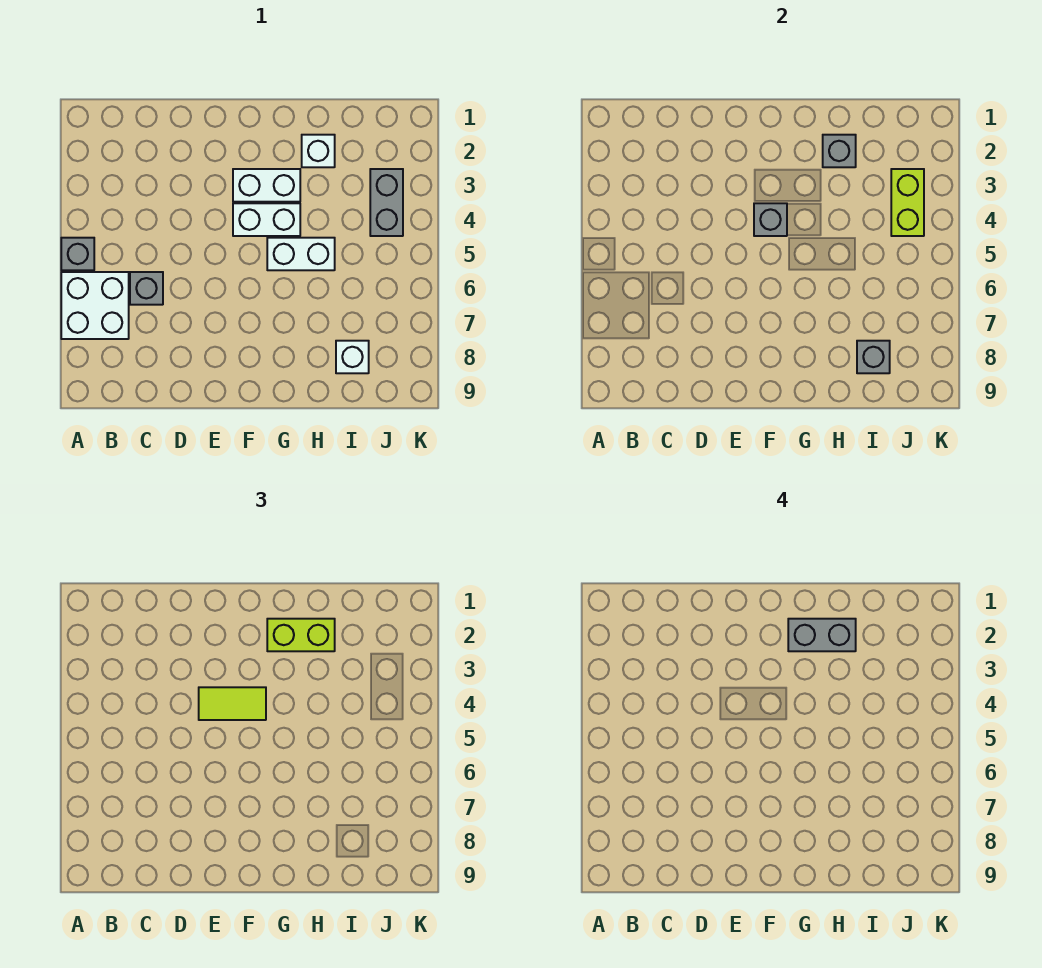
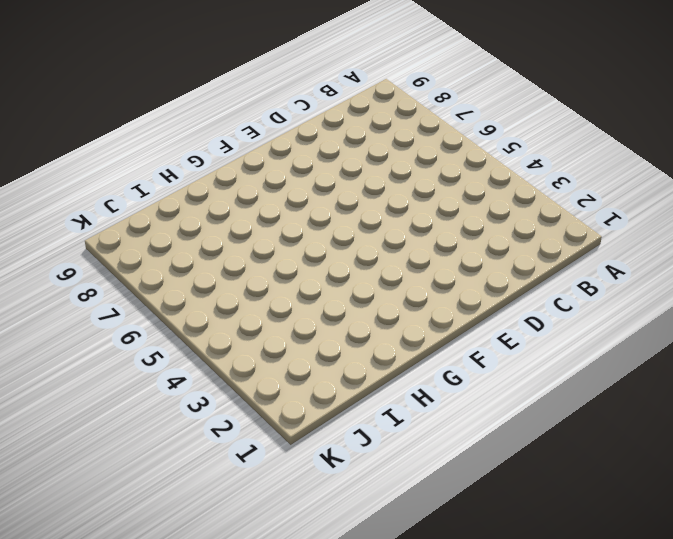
none -> grey 1x1 brick [61,238,94,270]
none -> white 2x2 brick [61,272,129,339]
none -> grey 1x1 brick [130,272,163,305]

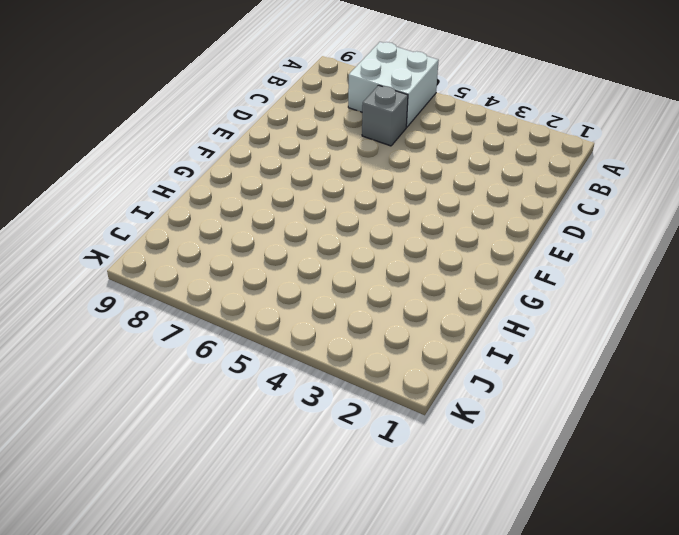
none -> grey 1x1 brick [61,238,94,270]
none -> white 1x2 brick [233,169,300,202]
none -> white 1x2 brick [233,203,300,236]

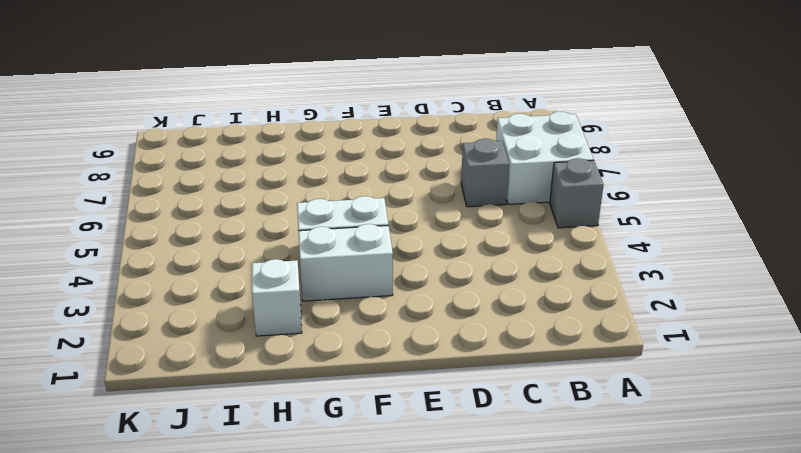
none -> white 1x2 brick [267,238,335,270]
none -> white 1x1 brick [336,341,369,373]
none -> grey 1x2 brick [370,169,403,236]

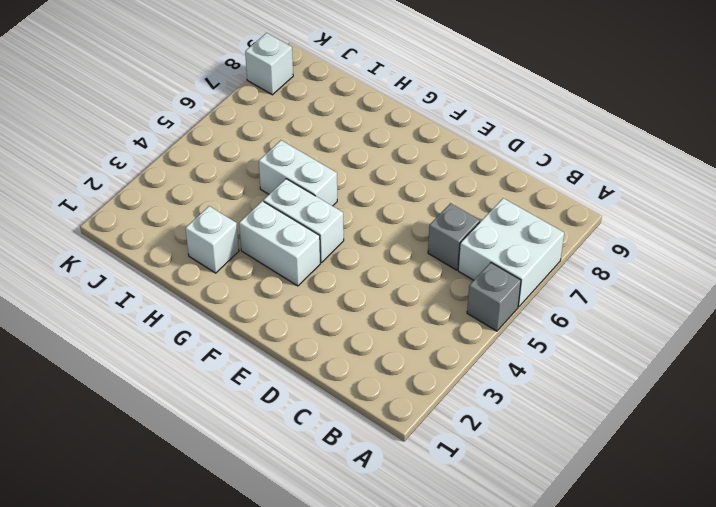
white 1x1 brick [245,33,293,95] -> white 1x1 brick moved to [336,341,369,373]
none -> grey 1x2 brick [370,169,403,236]
none -> grey 1x1 brick [754,203,787,236]
none -> grey 1x1 brick [823,135,856,167]

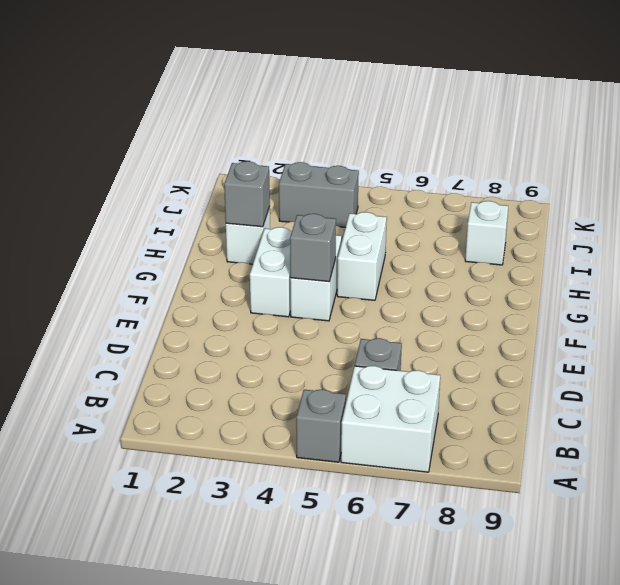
none -> grey 1x1 brick [857,341,890,373]
none -> lime 1x2 brick [891,169,924,236]
none -> lime 1x2 tile [199,687,266,720]

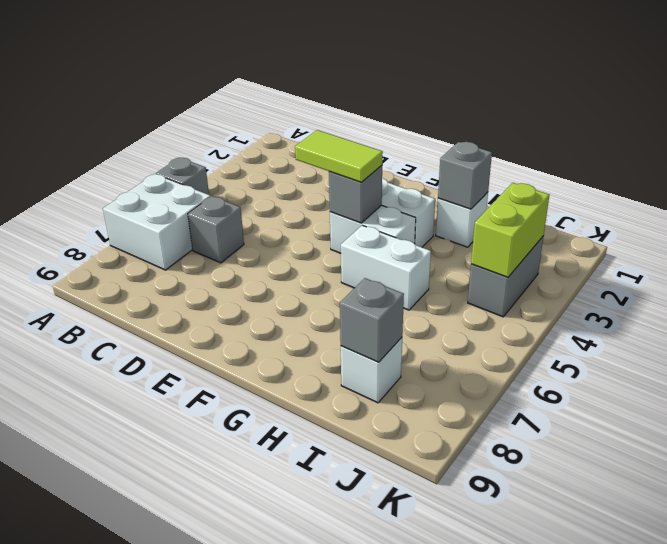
none -> lime 1x2 brick [267,619,335,651]
none -> grey 1x2 brick [788,619,856,651]

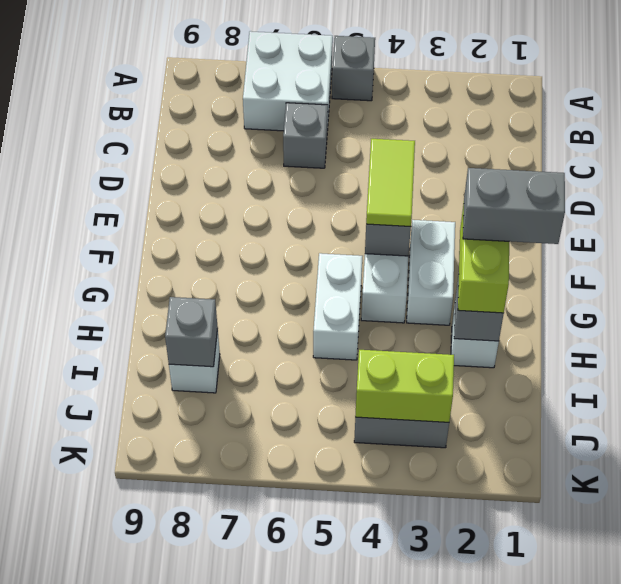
grey 1x2 brick [463,168,565,244] -> grey 1x2 brick turned to [788,619,856,651]

